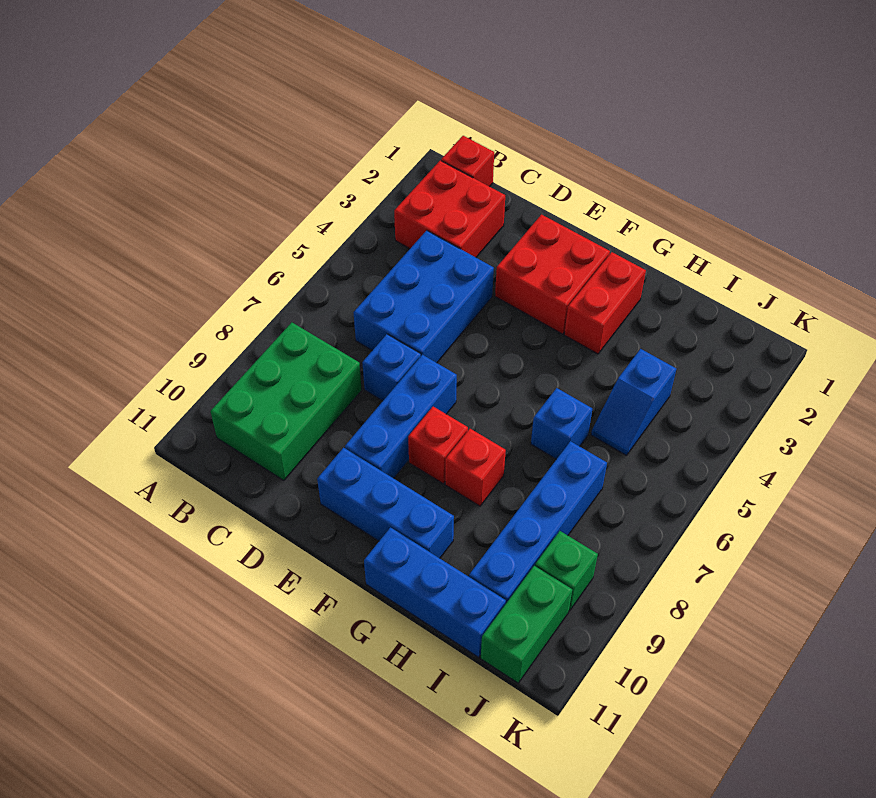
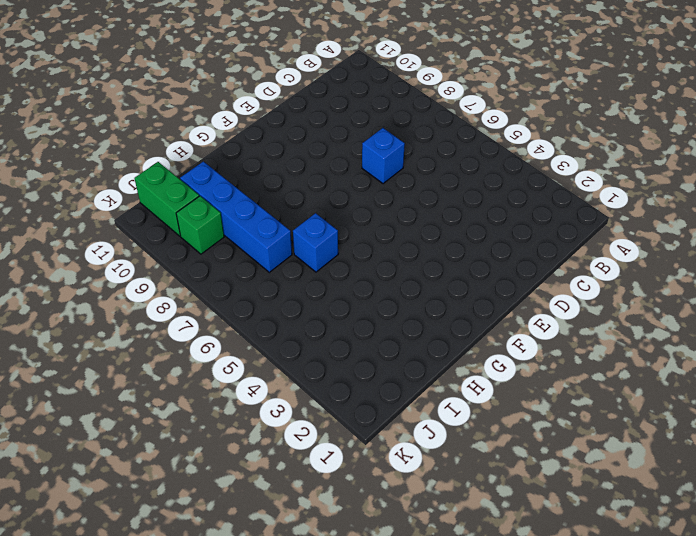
none -> red 1x1 brick [441,136,494,187]
none -> red 2x2 brick [394,160,505,257]
none -> green 2x3 brick [210,323,362,480]

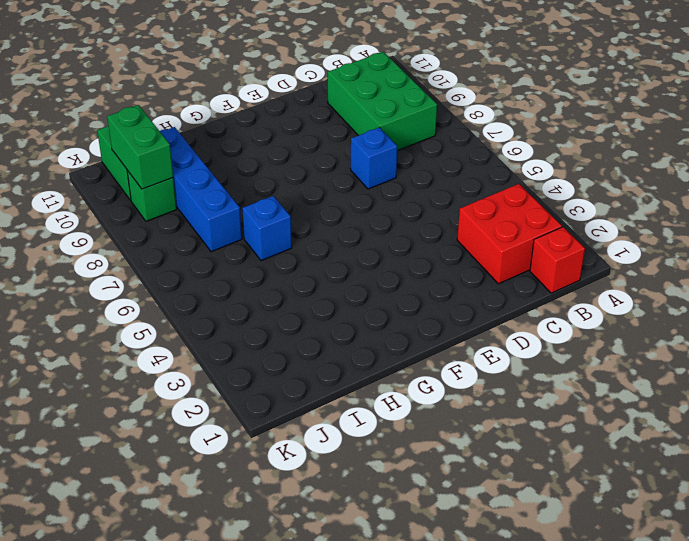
green 1x2 brick [107,105,173,189] -> none
none -> blue 2x3 brick [354,230,494,363]
none -> red 2x2 brick [495,215,610,334]
none -> blue 1x3 brick [345,355,457,478]

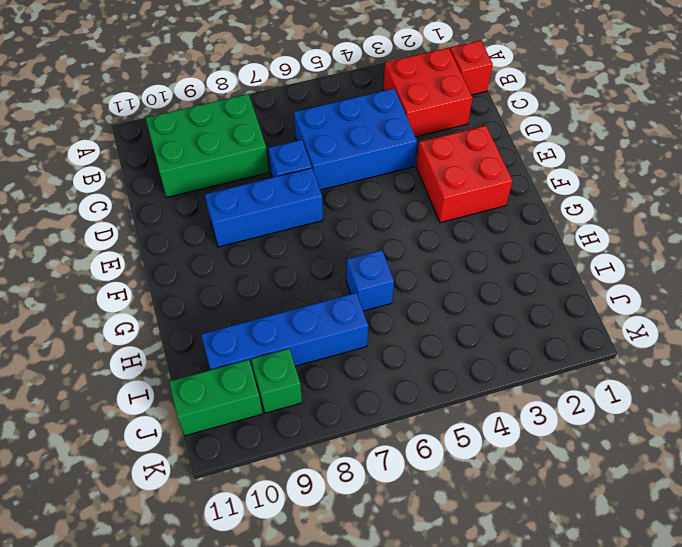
none -> blue 1x3 brick [317,448,454,558]
none -> red 1x1 brick [408,407,468,484]
none -> red 1x2 brick [564,252,646,354]

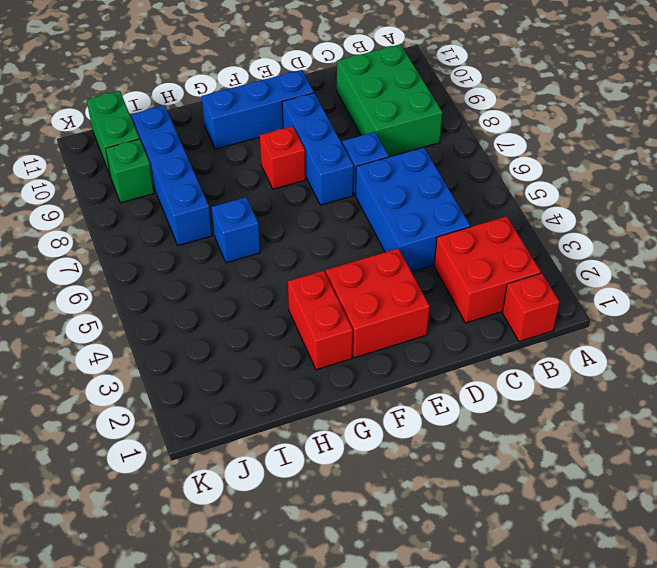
none -> red 1x1 brick [445,429,506,506]
none -> blue 1x3 brick [364,527,506,657]
none -> blue 1x2 slope [591,349,676,455]

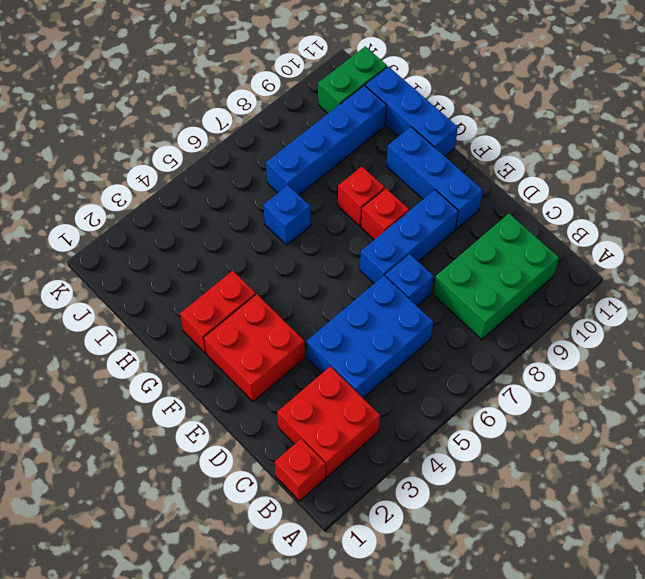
none -> blue 1x2 slope [591,349,676,455]
none -> green 1x1 brick [535,531,598,611]

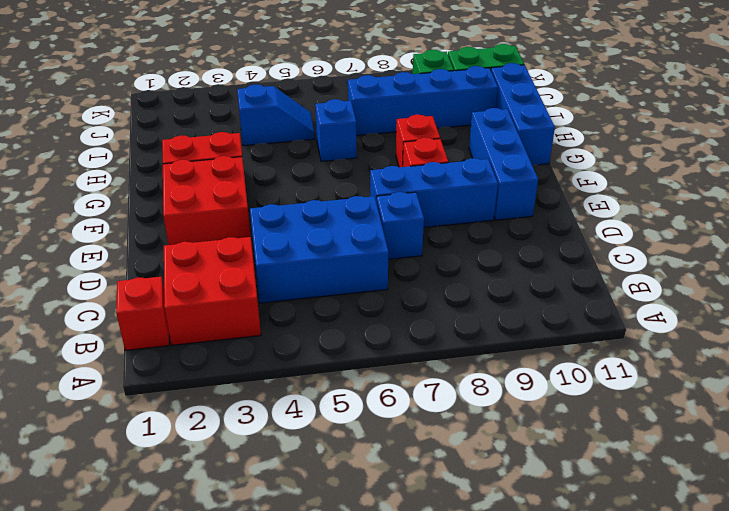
none -> green 2x3 brick [210,323,362,480]

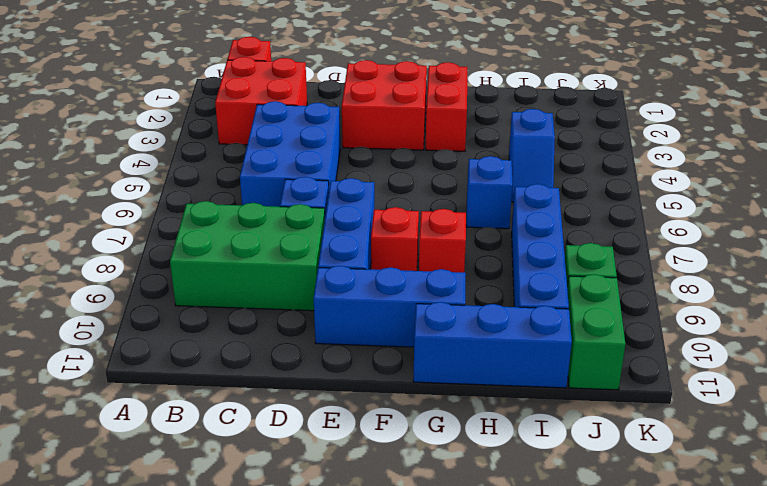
green 2x3 brick [170,201,325,311] -> green 2x3 brick turned to [210,323,362,480]

